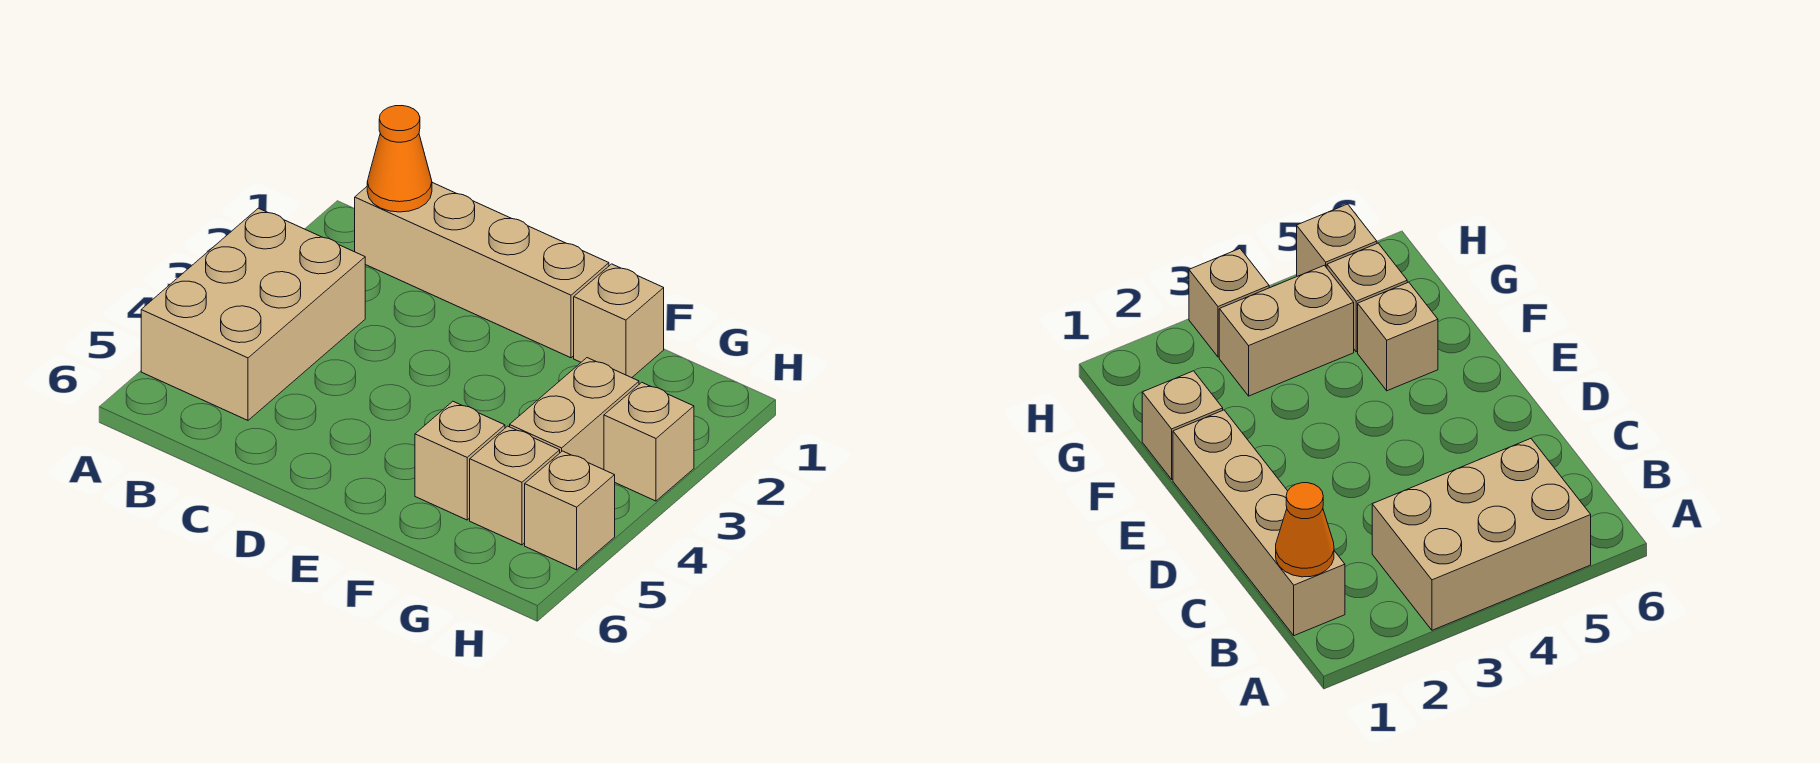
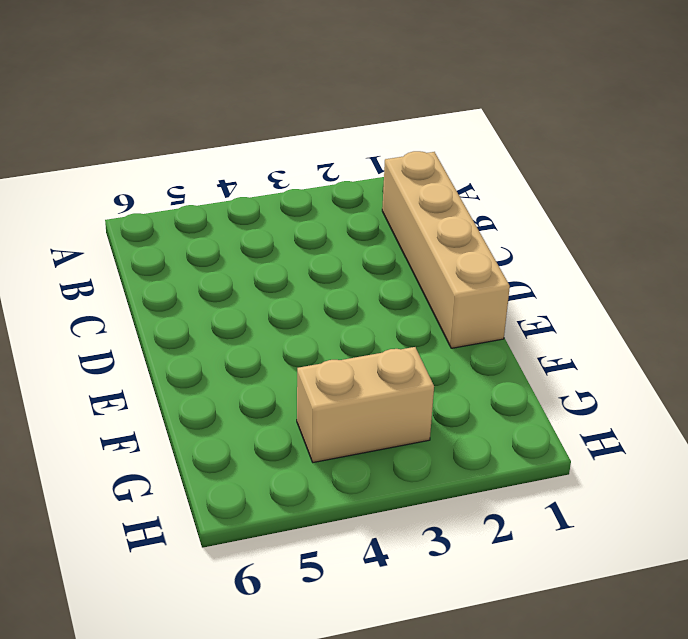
none -> tan 2x3 brick [141,208,365,420]
none -> tan 1x1 brick [574,264,664,378]

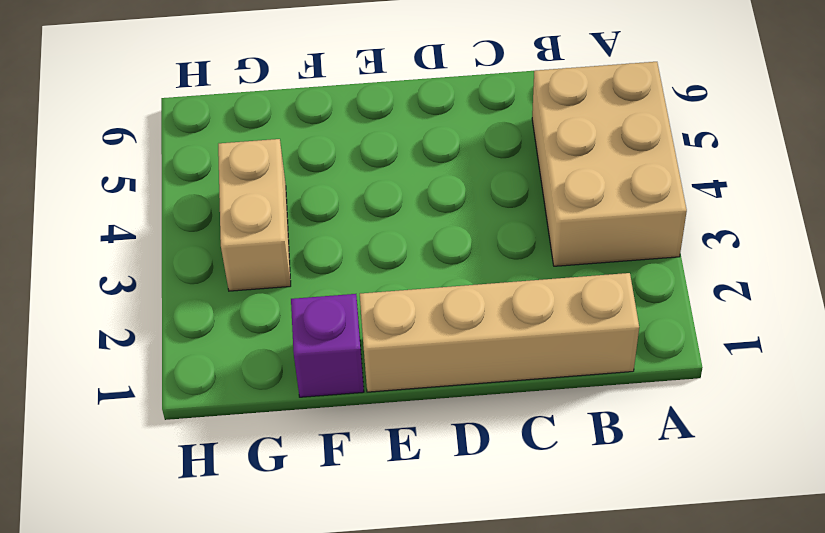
purple 1x1 brick [291,294,364,397] -> tan 1x1 brick [574,264,664,378]
none -> tan 1x1 brick [415,401,505,520]
none -> tan 1x1 brick [470,426,560,545]

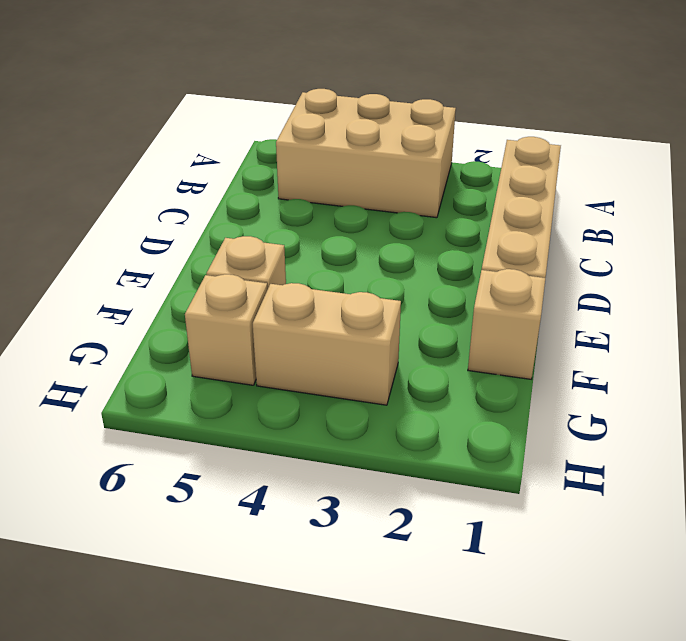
none -> tan 1x1 brick [604,382,694,501]
none -> tan 1x1 brick [525,451,615,570]

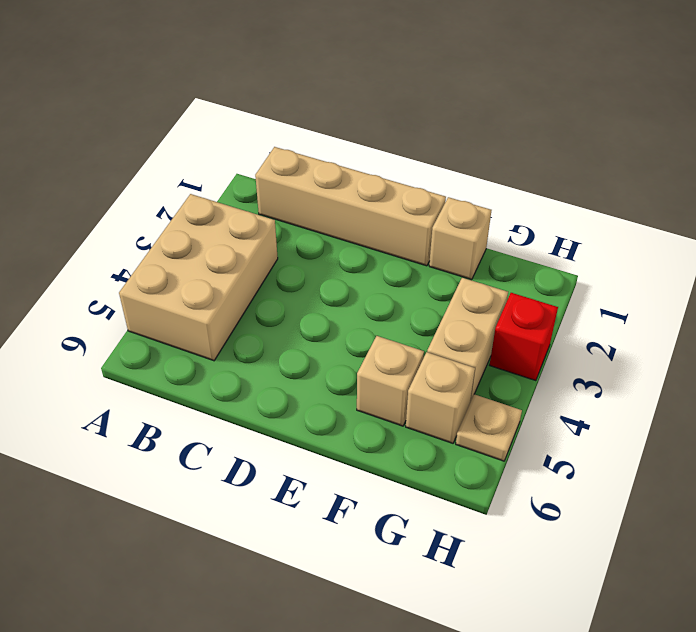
red 1x1 brick [490,293,558,381] -> tan 1x1 brick [604,382,694,501]
tan 1x1 plate [456,394,522,461] -> tan 1x1 brick [525,451,615,570]
none -> orange 1x1 cone [367,106,432,212]

